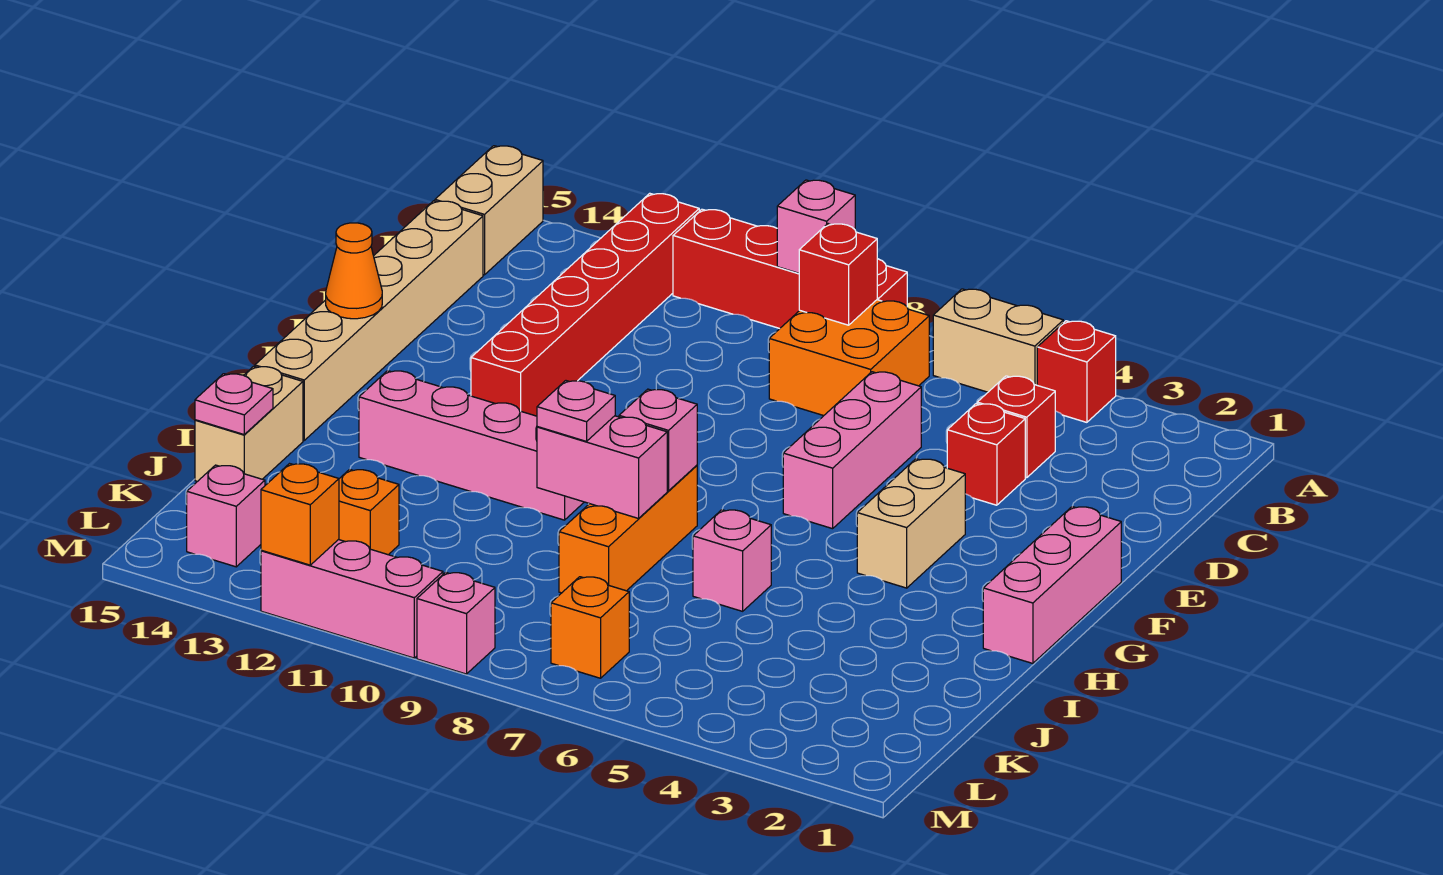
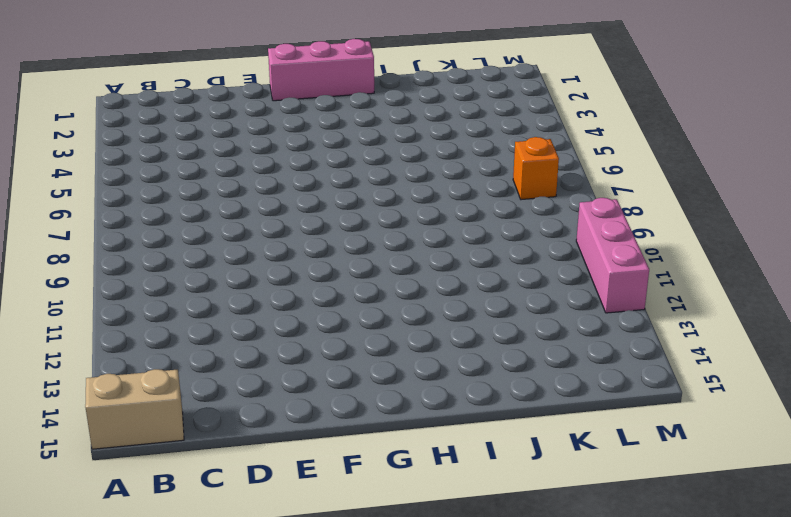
none -> red 1x1 brick [1037,321,1116,422]
none -> tan 1x2 brick [933,289,1063,392]
none -> red 1x4 brick [673,209,907,329]

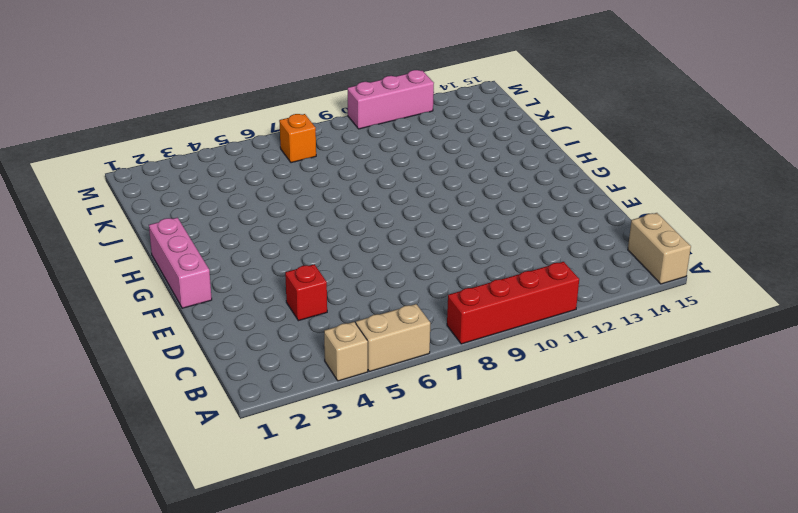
tan 1x1 brick [324,322,368,381] -> red 1x1 brick [1037,321,1116,422]
none -> red 1x6 brick [471,193,699,416]
none -> orange 2x2 brick [769,300,929,416]
none -> red 1x1 brick [977,376,1055,478]

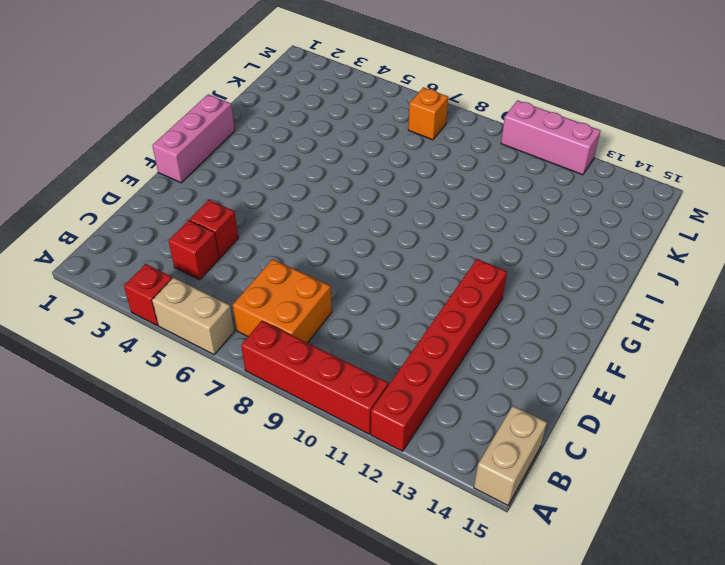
none -> tan 1x6 brick [255,201,483,440]
none -> pink 1x3 brick [783,372,921,529]
none -> tan 1x2 brick [857,459,965,588]

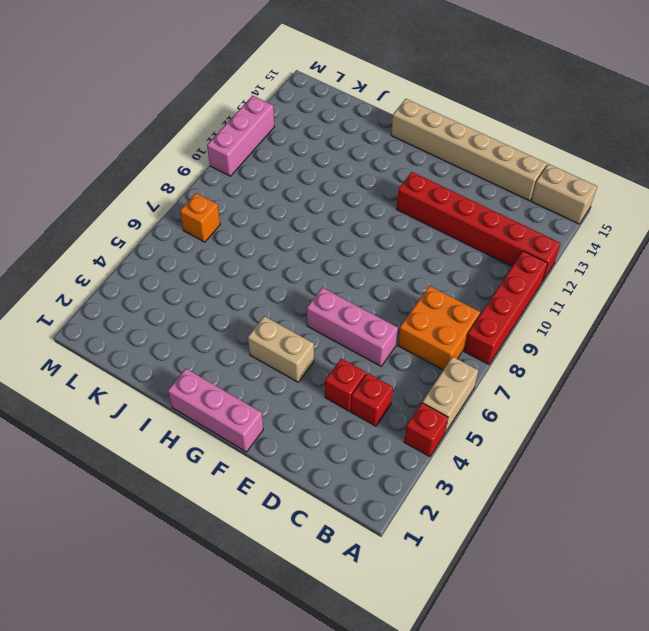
none -> orange 1x3 brick [559,465,697,593]
none -> pink 1x4 brick [359,371,584,520]
none -> pink 1x1 brick [693,510,771,611]

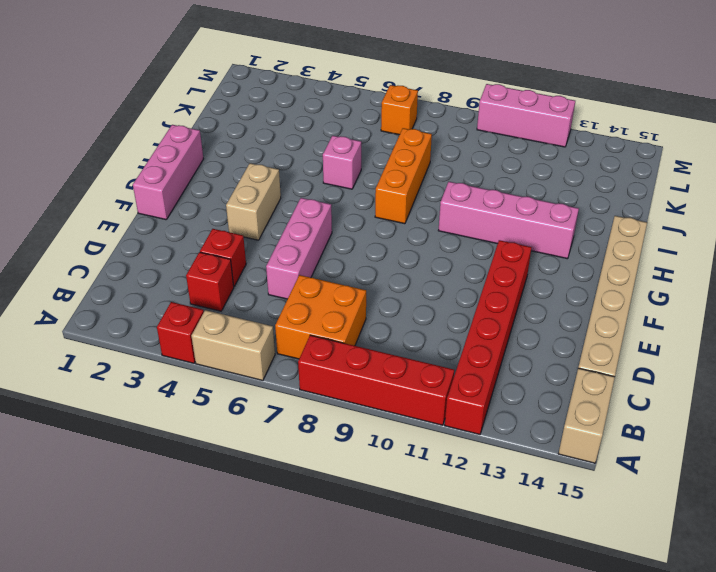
none -> tan 1x2 brick [195,366,303,481]
none -> orange 1x1 brick [339,469,399,555]
none -> pink 1x1 brick [187,465,265,567]

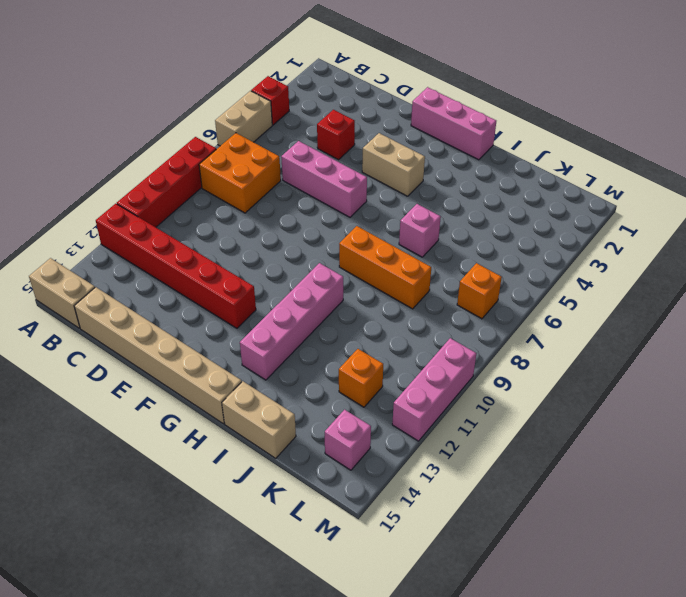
none -> red 1x1 brick [977,376,1055,478]
none -> pink 1x1 brick [417,572,495,674]
none -> pink 1x1 brick [777,180,855,273]

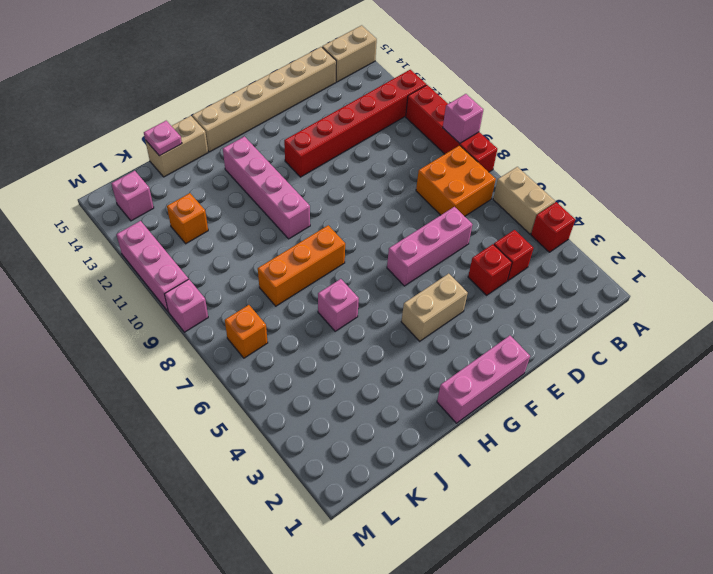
none -> red 1x1 brick [799,224,877,325]
none -> orange 1x1 cone [326,223,382,319]
none -> pink 1x1 brick [619,389,697,491]

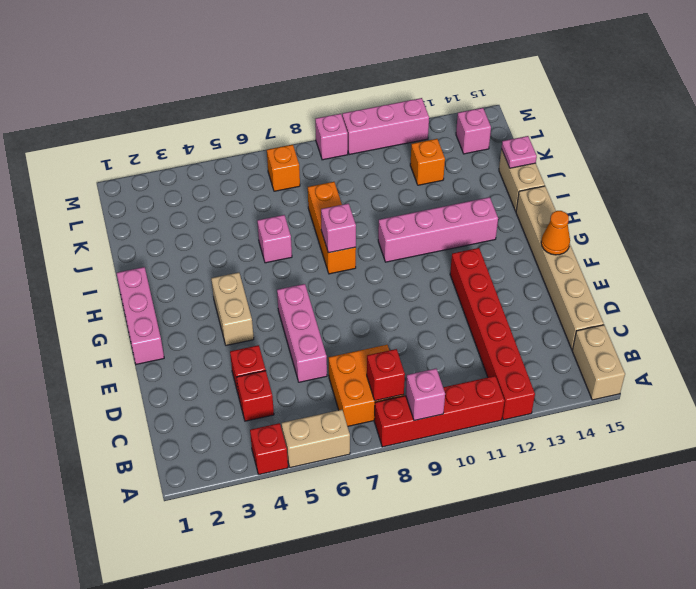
none -> pink 1x2 brick [537,416,667,518]
none -> orange 1x1 brick [261,464,339,565]
none -> pink 1x1 plate [537,381,615,441]

